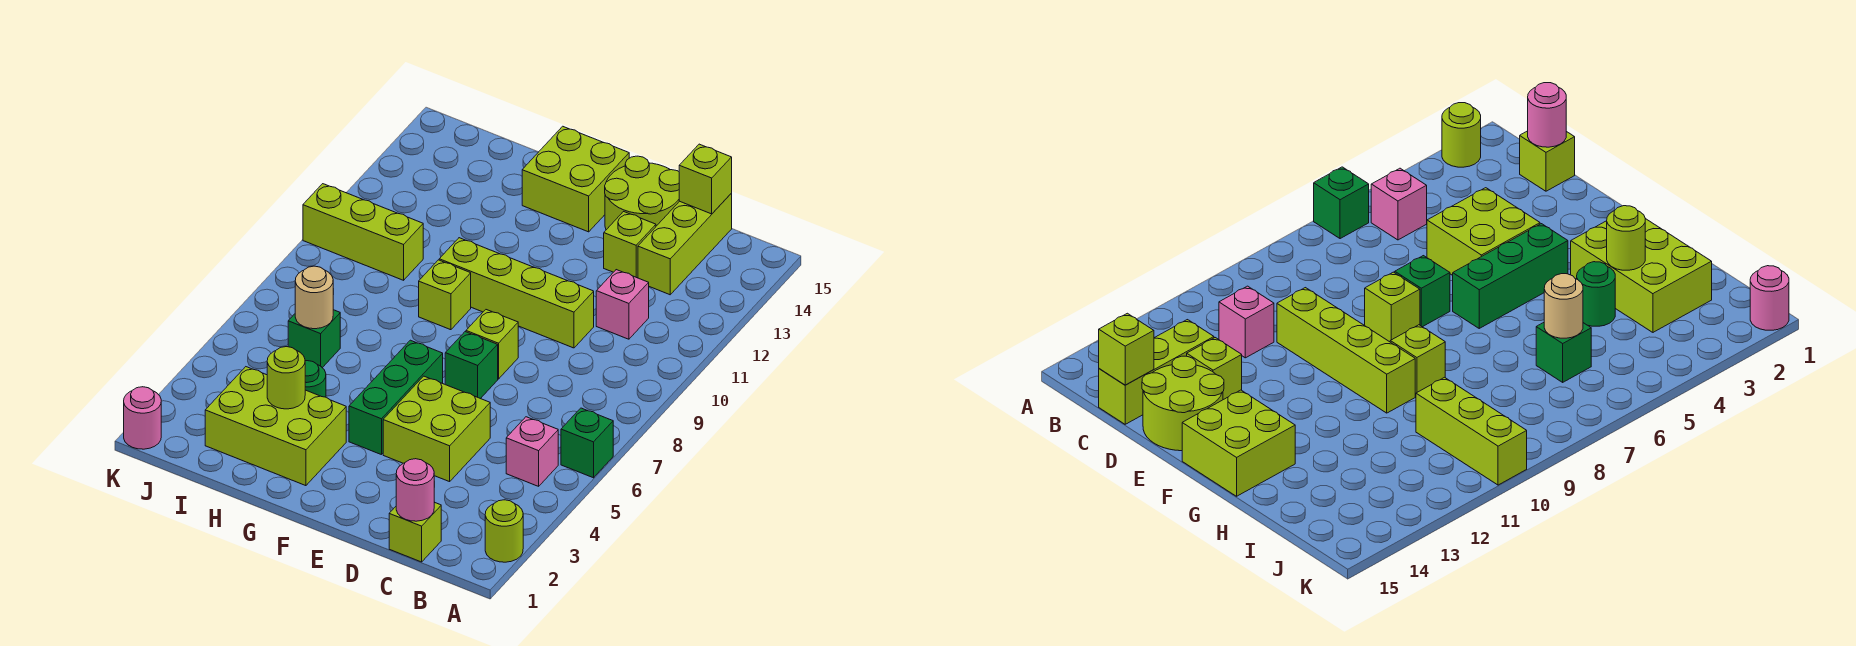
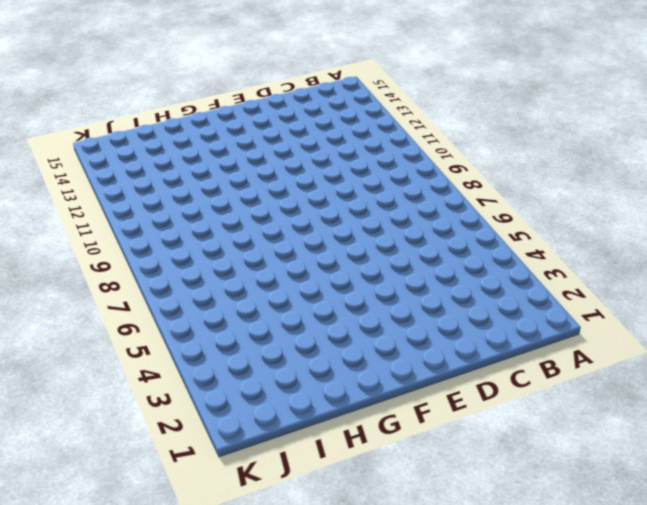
none -> lime 1x1 round brick [485,500,523,562]
none -> green 1x1 brick [561,408,613,478]
none -> pink 1x1 brick [506,417,558,486]

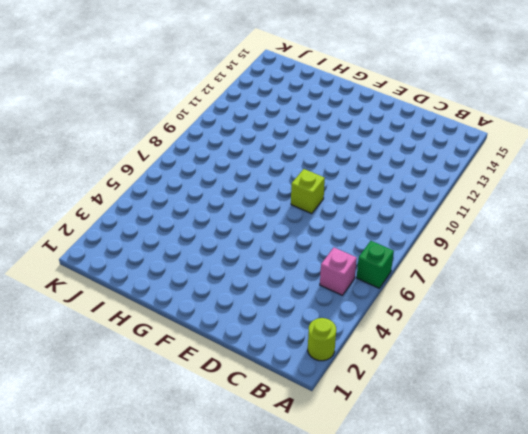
none -> lime 1x1 brick [389,502,441,562]
none -> pink 1x1 brick [596,270,649,339]
none -> lime 1x3 brick [638,194,732,295]

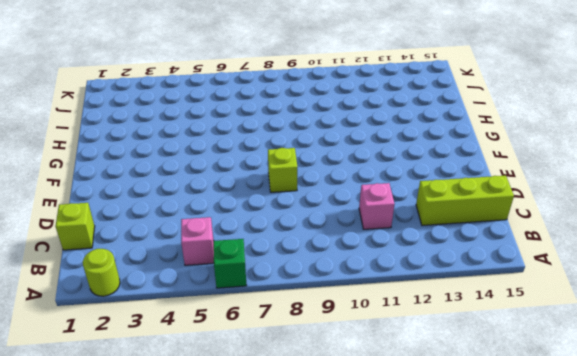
none -> lime 2x2 brick [383,376,490,482]
none -> lime 1x4 brick [439,238,594,348]
none -> lime 1x1 brick [604,212,656,278]

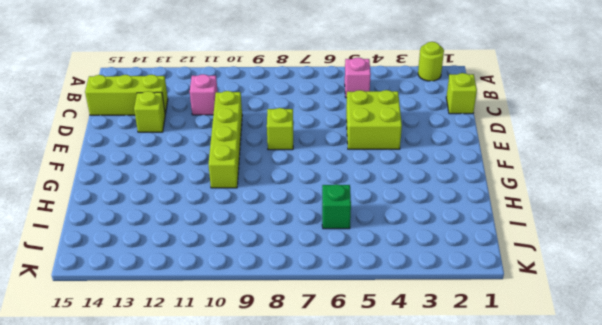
none -> green 1x1 brick [561,408,613,478]
none -> lime 2x2 round brick [605,156,679,230]
none -> green 1x1 brick [445,332,498,399]

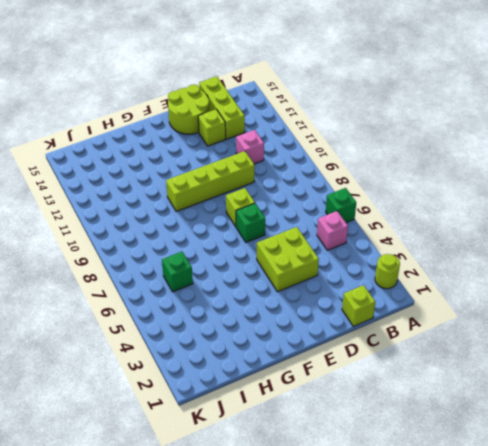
none -> green 1x3 brick [349,340,443,455]
none -> lime 2x2 brick [522,126,629,232]
none -> lime 2x3 brick [205,367,346,486]

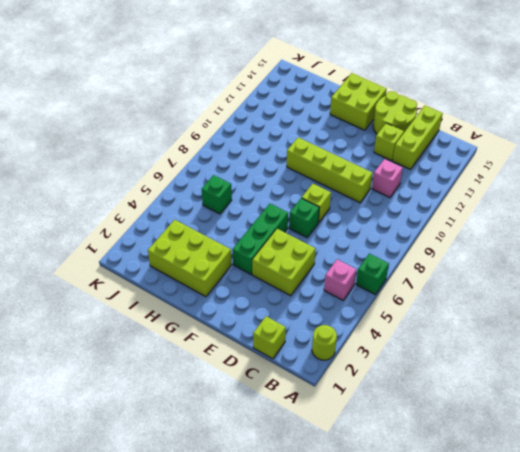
none -> lime 1x1 brick [419,260,471,330]
none -> green 1x1 round brick [305,361,326,397]
none -> lime 1x3 brick [303,184,423,280]

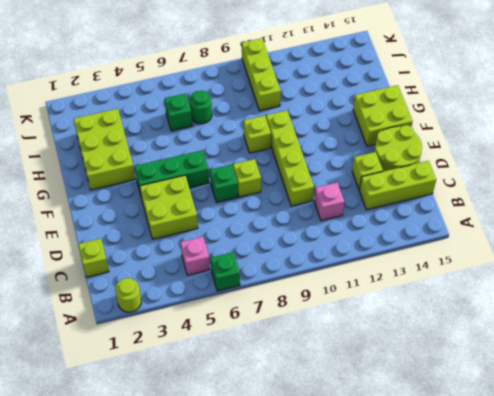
green 1x1 round brick [189,91,212,124] -> green 1x1 round brick moved to [305,361,326,397]
none -> pink 1x1 round brick [124,387,161,449]
none -> pink 1x1 round brick [396,459,434,521]
none -> lime 1x1 brick [679,144,732,214]

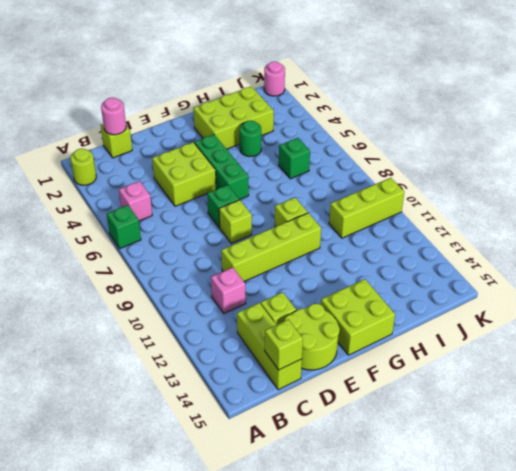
none -> lime 1x1 round brick [267,347,305,409]
none -> tan 1x1 round brick [295,266,333,329]

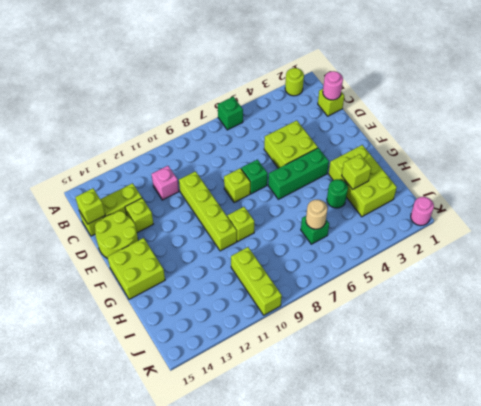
lime 1x1 brick [342,154,371,189] -> lime 1x1 round brick [267,347,305,409]
none -> pink 1x1 brick [506,417,558,486]

